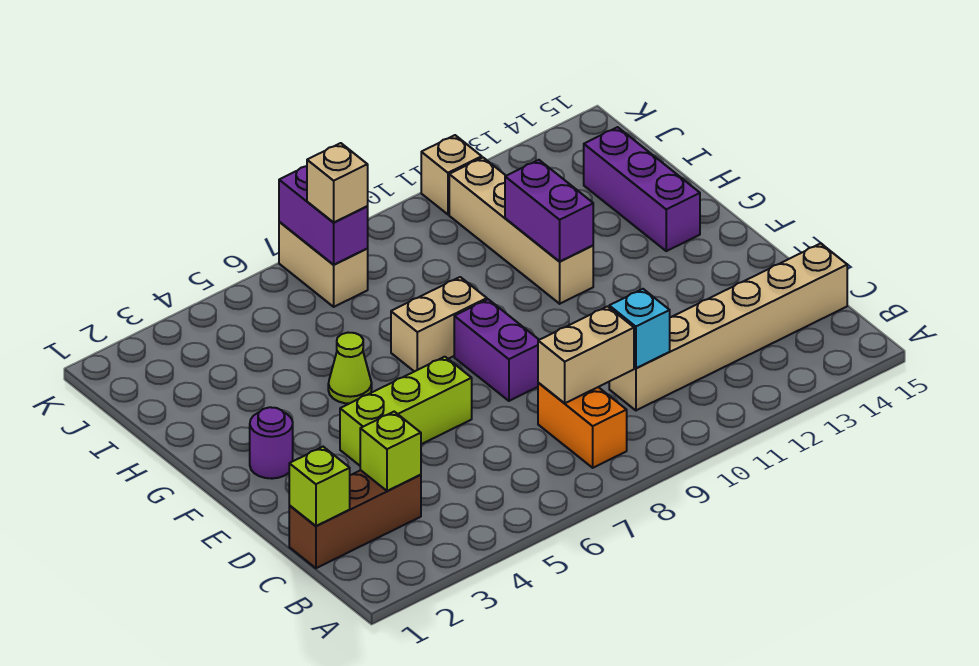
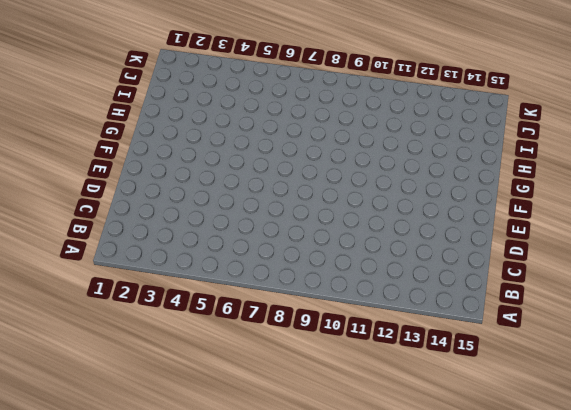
none -> orange 1x2 brick [538,383,627,468]
none -> brown 1x3 brick [289,470,421,568]
none -> tan 1x6 brick [609,243,847,410]

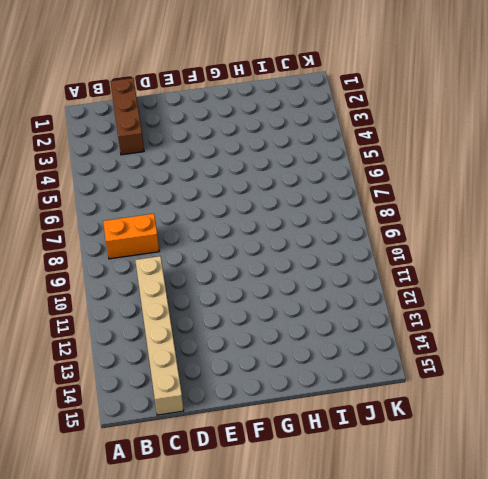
none -> lime 1x3 brick [340,357,472,466]
none -> purple 1x2 brick [454,299,539,401]
none -> purple 1x1 round brick [250,407,293,479]

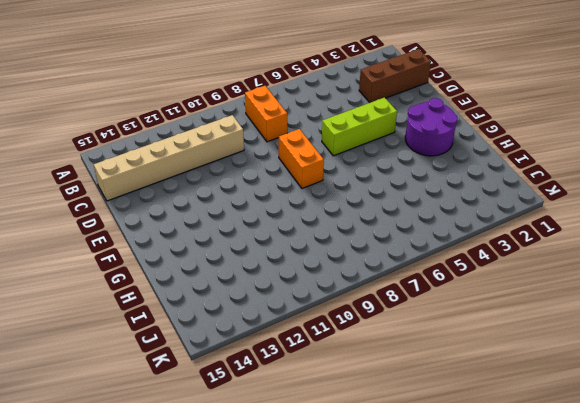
orange 1x2 brick [279,129,324,188] -> purple 1x2 brick [454,299,539,401]
purple 2x2 round brick [405,98,458,156] -> purple 1x1 round brick [250,407,293,479]
none -> lime 1x1 cone [328,333,372,404]
none -> tan 1x2 brick [391,277,487,372]
none -> tan 1x4 brick [449,158,593,304]

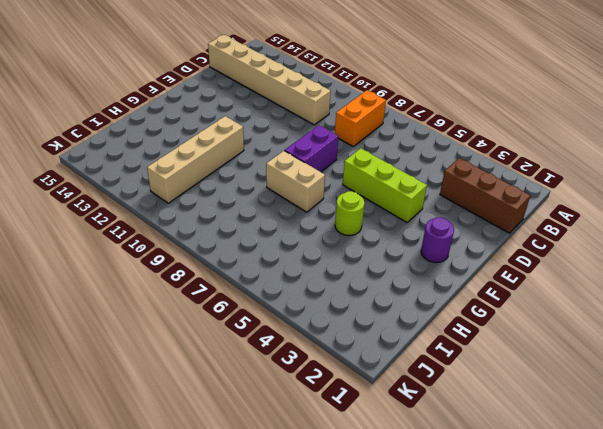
lime 1x1 round brick [335,191,364,235] -> lime 1x1 cone [328,333,372,404]
none -> purple 1x3 brick [584,127,700,251]
none -> tan 1x2 brick [279,222,368,307]
none -> tan 1x1 brick [421,135,482,214]

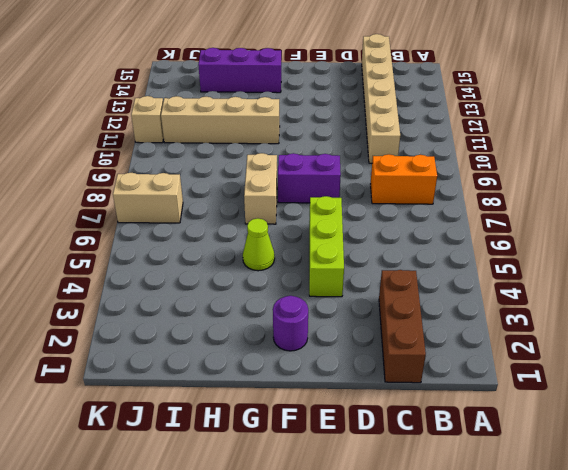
none -> lime 1x1 brick [289,447,350,526]
none -> lime 1x1 brick [360,412,421,491]
none -> tan 1x2 brick [538,306,634,403]

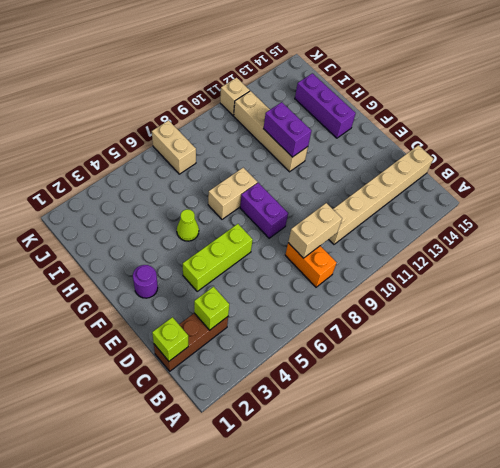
none -> cyan 1x1 brick [609,289,670,368]
none -> purple 1x2 brick [279,166,368,265]
none -> tan 1x1 brick [307,143,368,223]

